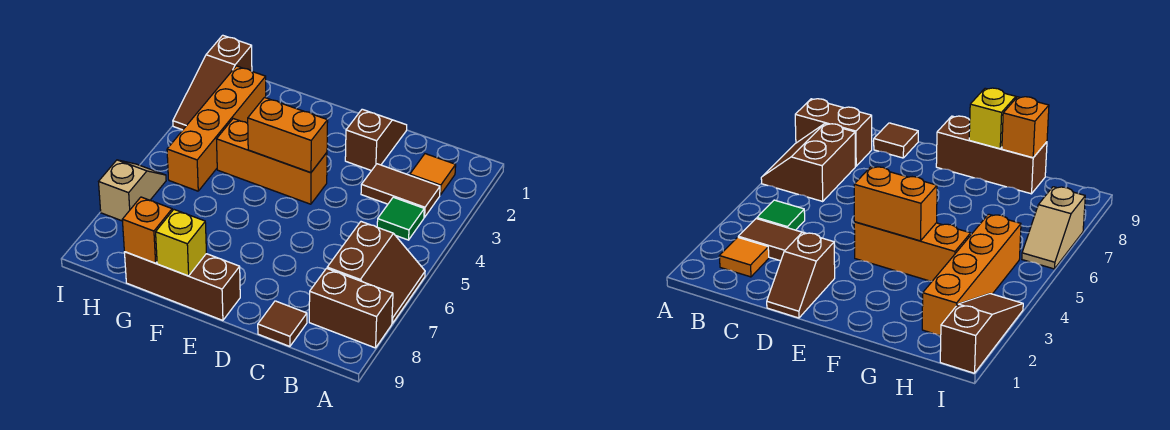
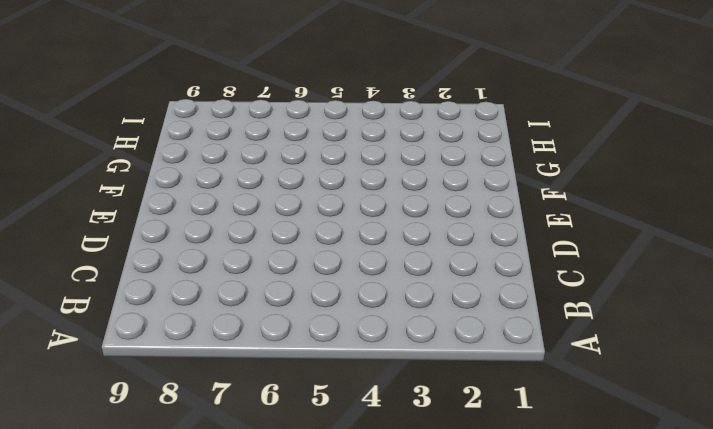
none -> brown 2x2 slope [327,222,425,323]
none -> brown 1x2 brick [309,268,393,348]
none -> orange 1x1 tile [410,154,456,195]

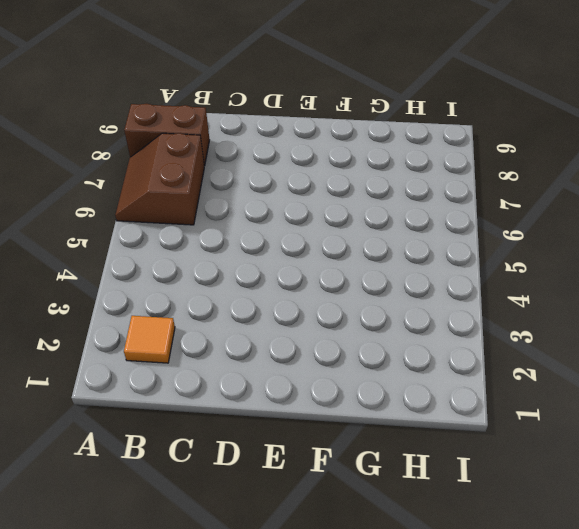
none -> brown 1x2 tile [361,164,440,217]
none -> green 1x1 tile [377,197,424,240]
none -> brown 1x1 tile [258,301,307,346]

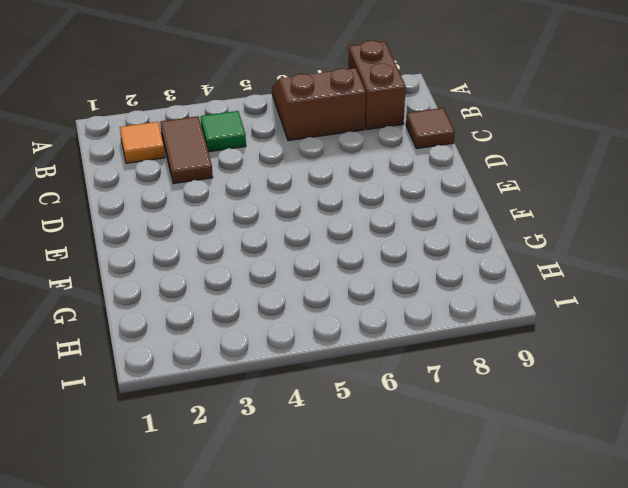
none -> brown 1x2 slope [345,109,407,171]
none -> orange 1x3 brick [217,119,327,204]
none -> brown 1x3 brick [125,252,240,320]

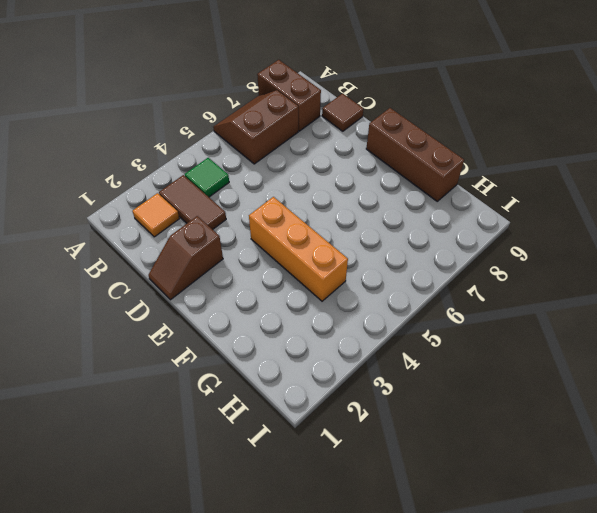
none -> orange 1x4 brick [167,66,266,191]
none -> brown 1x3 slope [173,35,252,130]
none -> tan 1x2 slope [99,160,166,221]

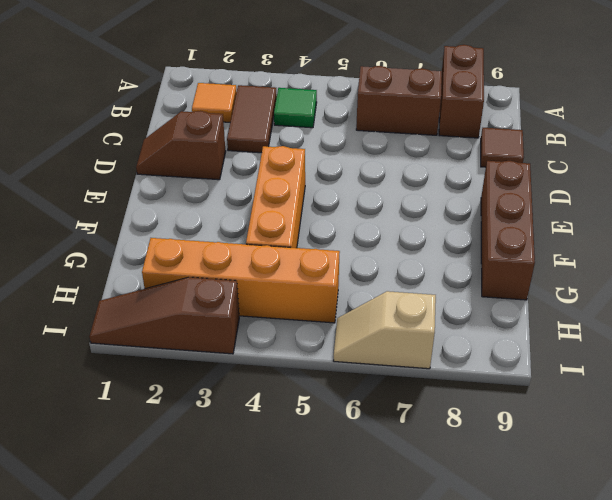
brown 1x3 slope [89,277,239,354] -> brown 1x3 slope turned to [173,35,252,130]
none -> orange 1x2 brick [248,98,328,173]
none -> yellow 1x1 brick [156,210,206,276]
none -> orange 1x1 brick [122,197,172,263]

